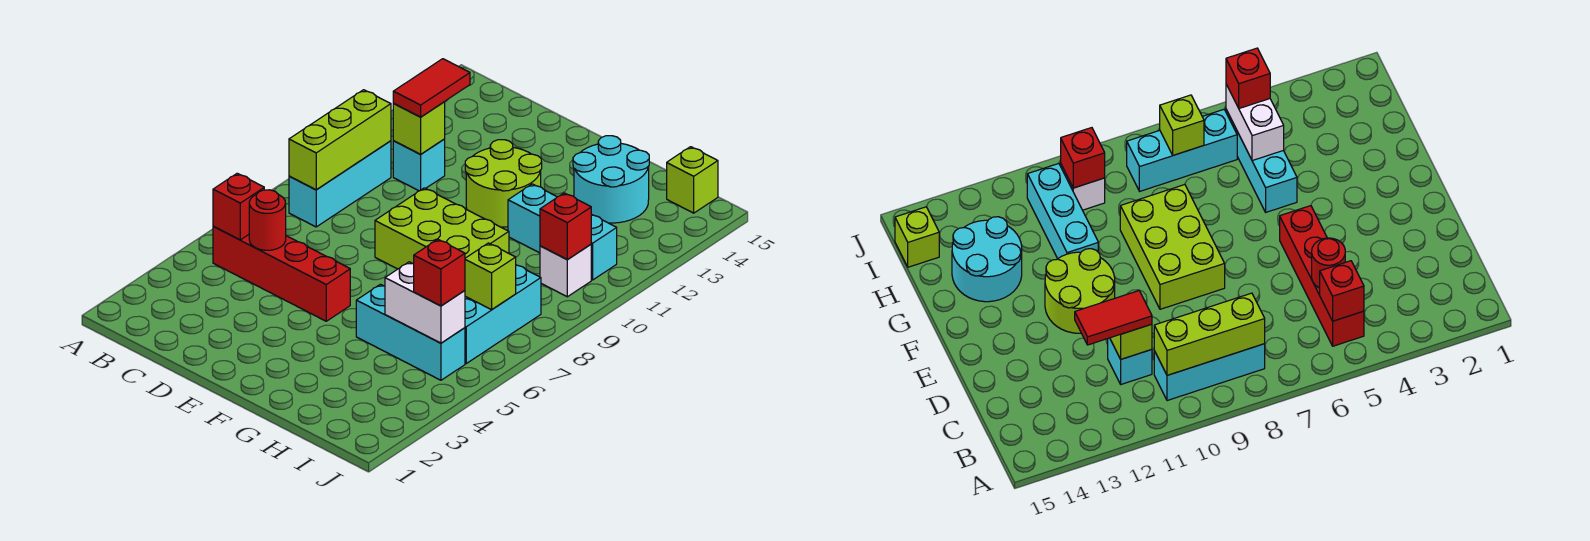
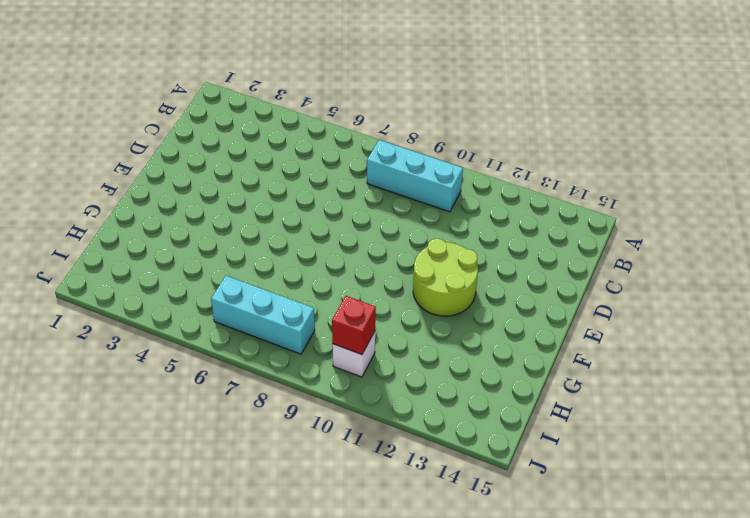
none -> red 1x4 brick [213,226,350,321]
none -> cyan 1x1 brick [393,139,445,191]
none -> lime 2x3 brick [375,188,509,269]

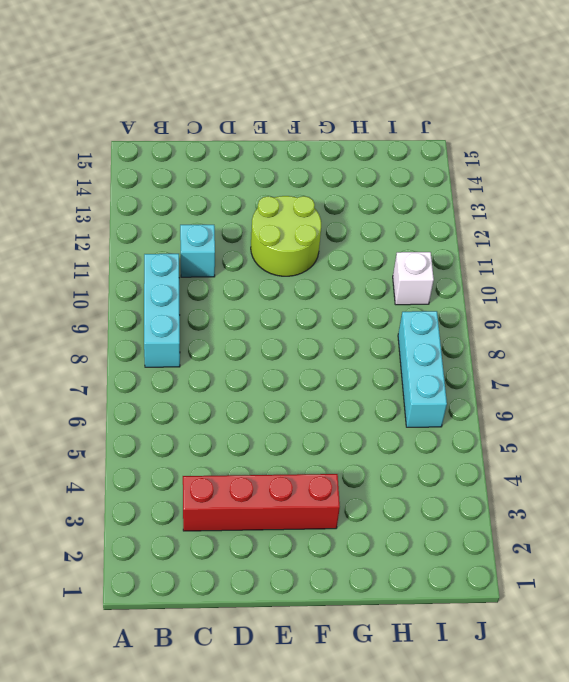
red 1x4 brick [183,474,340,531] -> red 1x4 brick moved to [213,226,350,321]
none -> lime 2x3 brick [375,188,509,269]
none -> cyan 1x3 brick [356,284,465,380]
none -> cyan 1x3 brick [508,184,617,280]

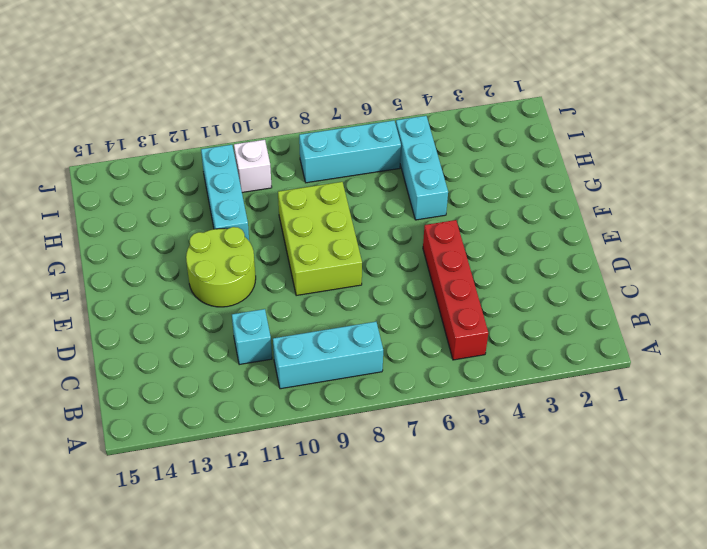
none -> cyan 2x2 round brick [573,136,649,223]
none -> lime 1x1 brick [667,147,718,213]
none -> red 1x1 brick [213,173,264,240]

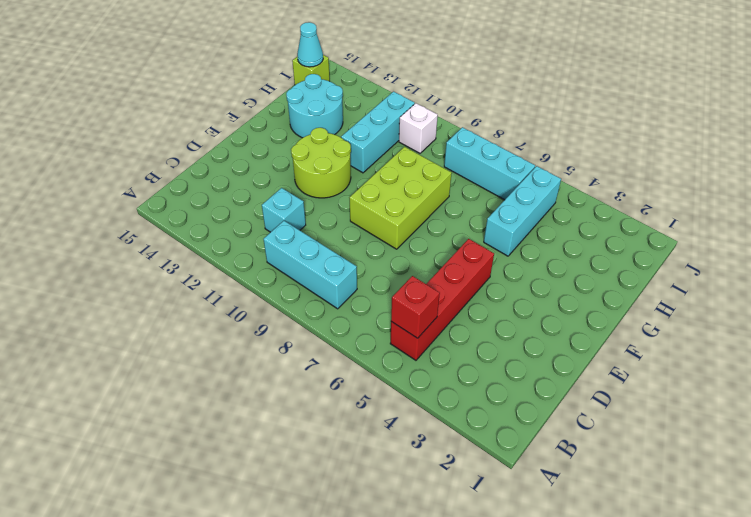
cyan 1x1 cone [297,22,323,67] -> none
none -> lime 1x3 brick [289,90,391,190]
none -> red 1x1 round brick [249,190,286,250]
none -> lime 1x1 brick [393,102,445,154]

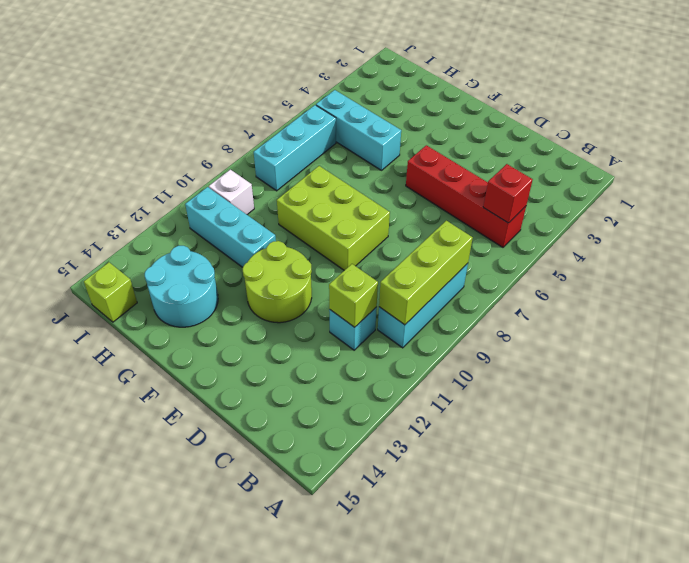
none -> red 1x1 round brick [249,190,286,250]
none -> white 1x2 brick [385,262,465,343]
none -> lime 1x1 brick [465,243,516,310]

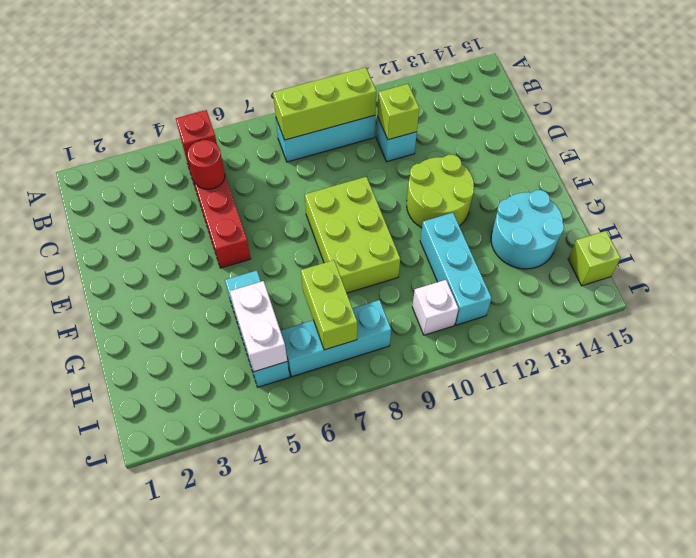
lime 1x2 brick [301,260,357,350] -> lime 1x1 brick [465,243,516,310]
none -> red 1x1 brick [540,193,591,260]
none -> red 1x2 tile [393,59,470,117]
none -> red 1x1 brick [414,239,465,306]

